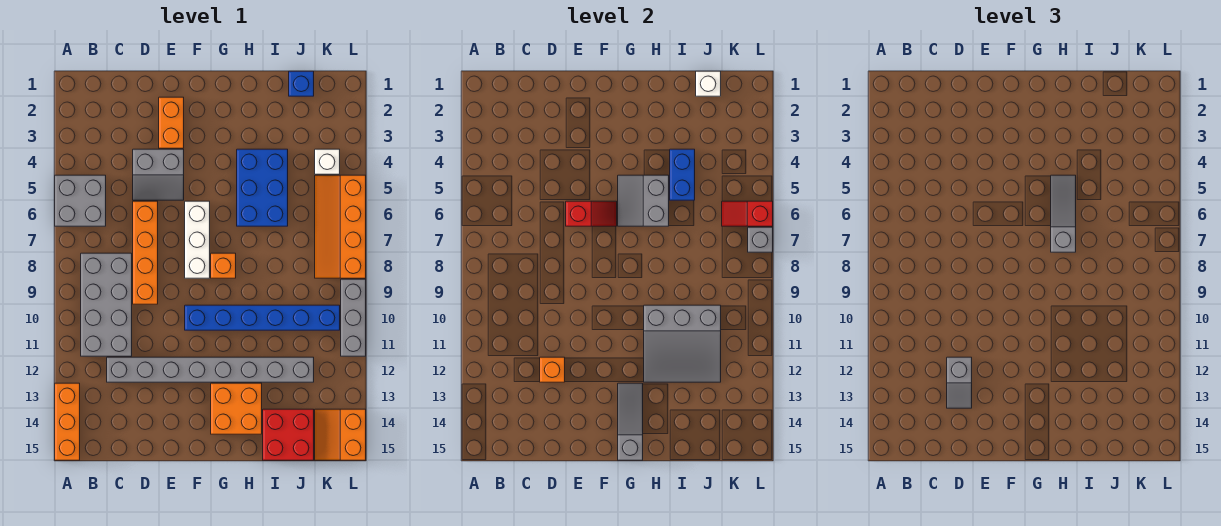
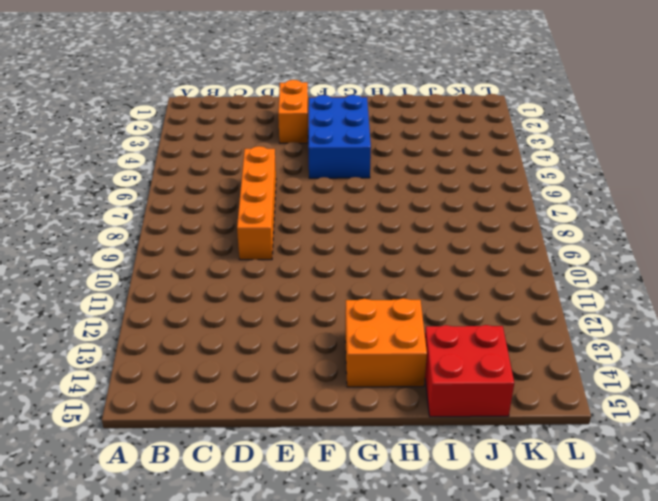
blue 2x3 brick [308,95,371,178] -> blue 2x3 brick moved to [237,149,288,226]
none -> grey 2x2 brick [55,175,106,226]
none -> orange 1x3 brick [55,383,80,460]
none -> grey 2x4 brick [81,253,132,356]

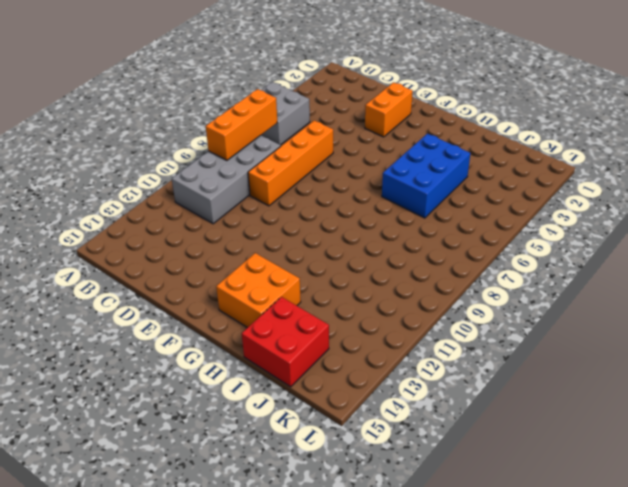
orange 1x3 brick [206,89,277,160] -> orange 1x3 brick moved to [55,383,80,460]
none -> grey 1x8 brick [107,357,314,382]
none -> grey 2x2 slope [133,149,184,200]
none -> white 1x3 brick [185,201,210,278]

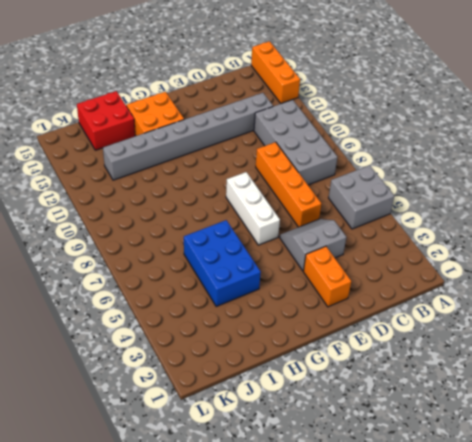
none -> blue 1x6 brick [185,305,340,330]
none -> orange 1x1 brick [211,253,236,278]
none -> blue 1x1 brick [289,71,314,96]

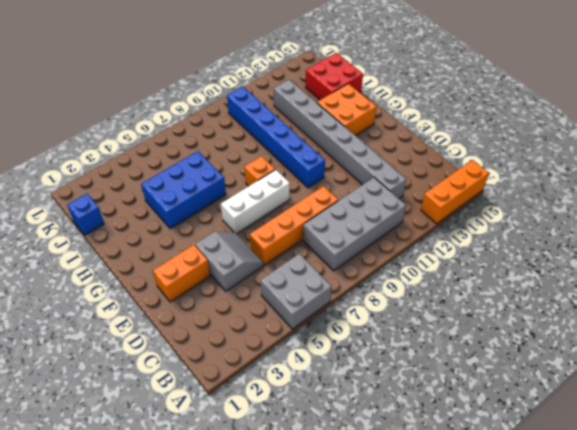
none -> white 1x1 brick [315,149,340,174]
none -> orange 2x4 slope [315,175,366,278]
none -> orange 2x2 slope [315,409,366,460]

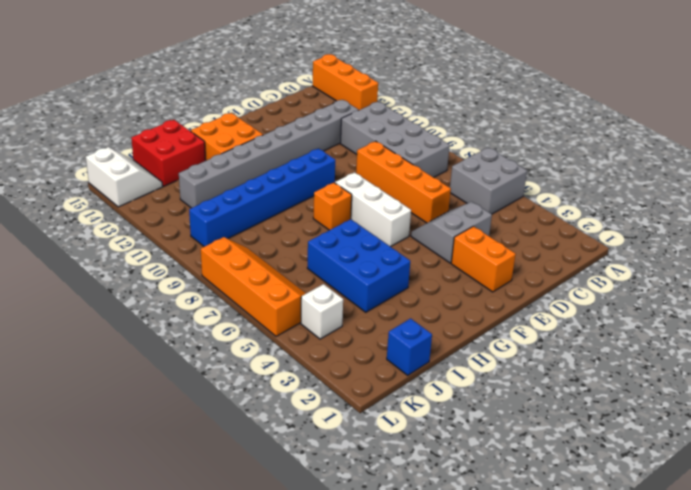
white 2x2 slope [86,147,163,207] -> orange 2x2 slope [315,409,366,460]
none -> grey 1x3 brick [341,279,366,356]
none -> orange 1x1 brick [540,357,565,382]
none -> red 1x2 slope [566,201,617,226]

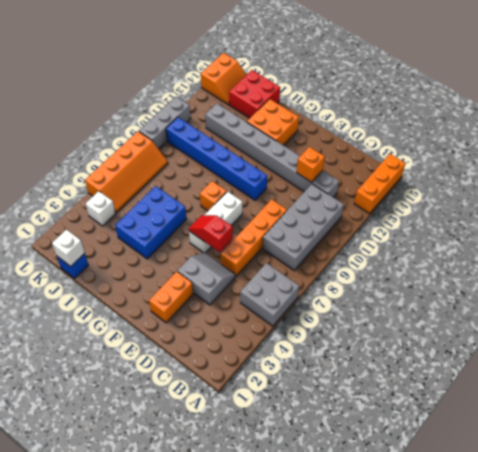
none -> grey 2x2 slope [618,175,669,226]
none -> grey 1x3 slope [618,383,643,460]
none -> grey 3x3 slope [644,305,721,382]

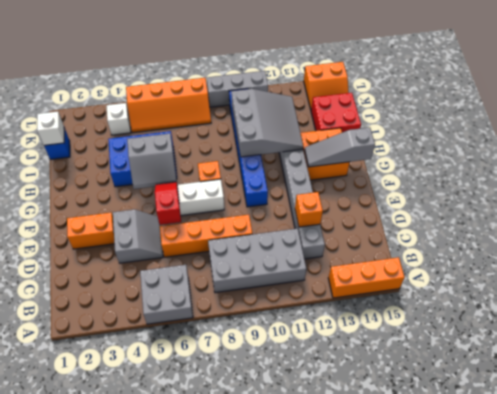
none -> blue 1x2 brick [670,149,695,200]
none -> red 1x2 slope [722,201,773,226]
none -> grey 1x1 brick [748,227,773,252]

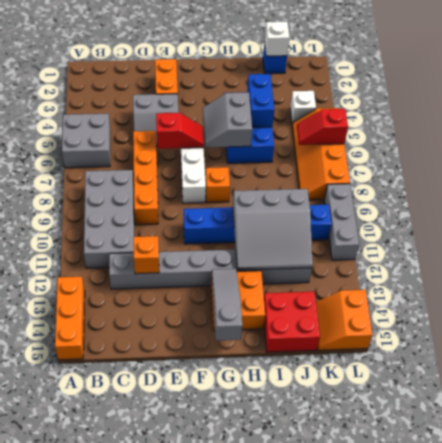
none -> grey 1x1 brick [748,227,773,252]
none -> grey 1x2 slope [947,357,972,408]
none -> grey 1x3 slope [1051,175,1076,252]

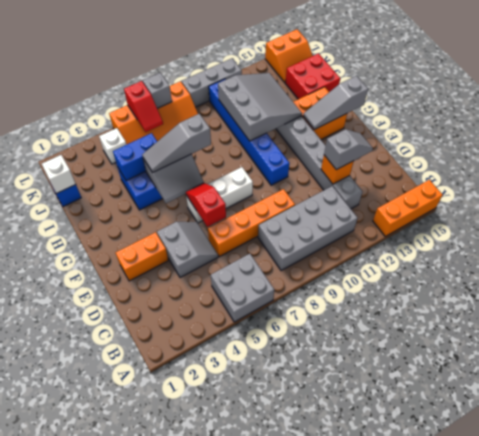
none -> orange 1x1 brick [211,253,236,278]

